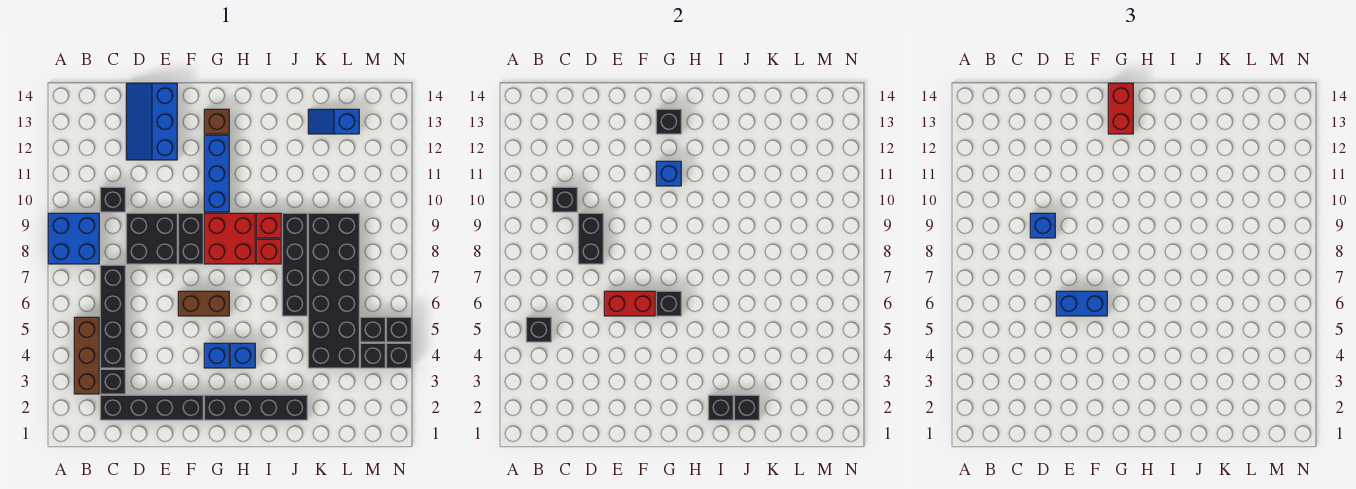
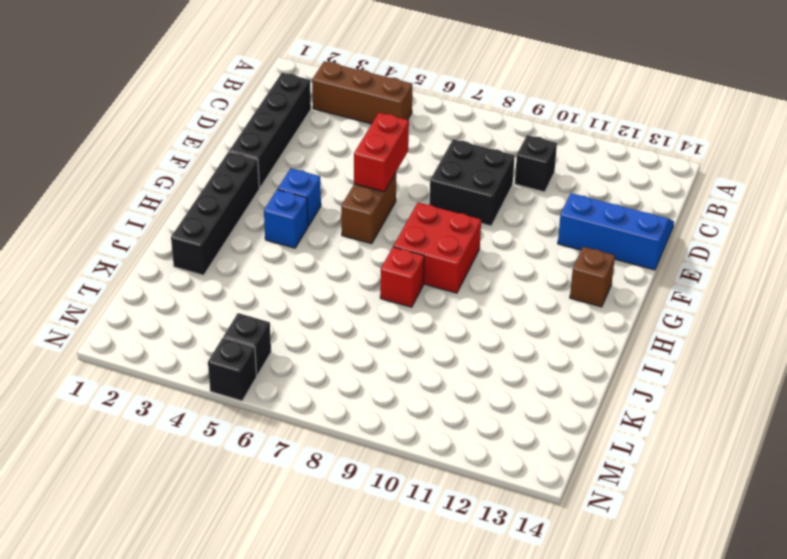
none -> blue 2x2 brick [48,213,99,264]
none -> black 1x1 brick [100,369,125,394]
none -> black 1x4 brick [100,265,125,368]
none -> black 1x2 brick [178,213,203,264]

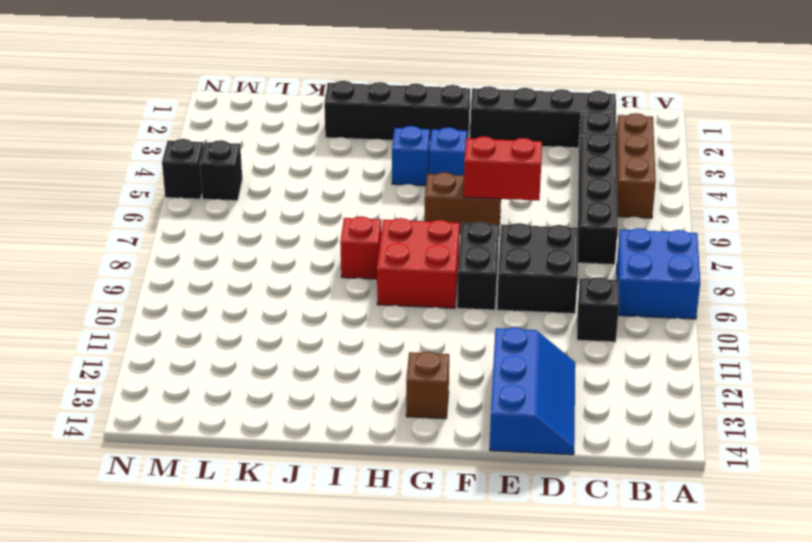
none -> blue 1x3 brick [204,135,229,212]
none -> red 1x1 brick [256,213,281,238]
none -> black 1x4 brick [282,213,307,316]
none -> black 2x6 brick [308,213,359,368]

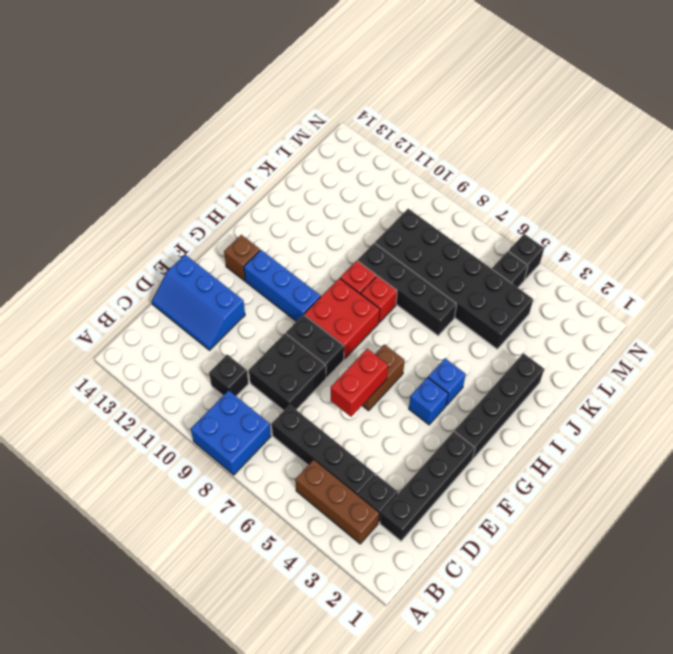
none -> blue 1x2 slope [308,109,359,134]
none -> black 1x1 brick [360,343,385,368]
none -> black 1x1 brick [386,343,411,368]
none -> black 1x1 brick [526,317,551,342]

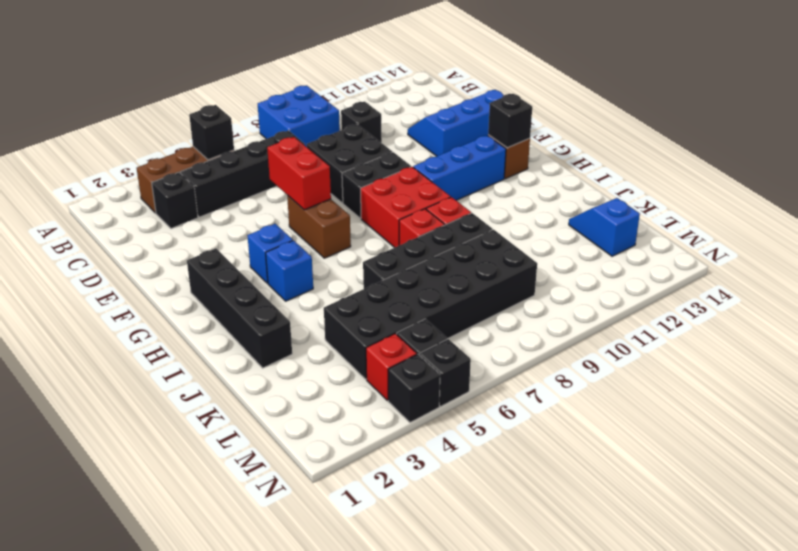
red 1x1 brick [366,334,417,401] -> black 1x1 brick [360,343,385,368]
none -> black 1x4 brick [100,395,203,420]
none -> black 1x1 brick [552,187,577,212]
none -> black 1x2 brick [578,213,603,264]
none -> black 1x1 brick [656,291,681,316]

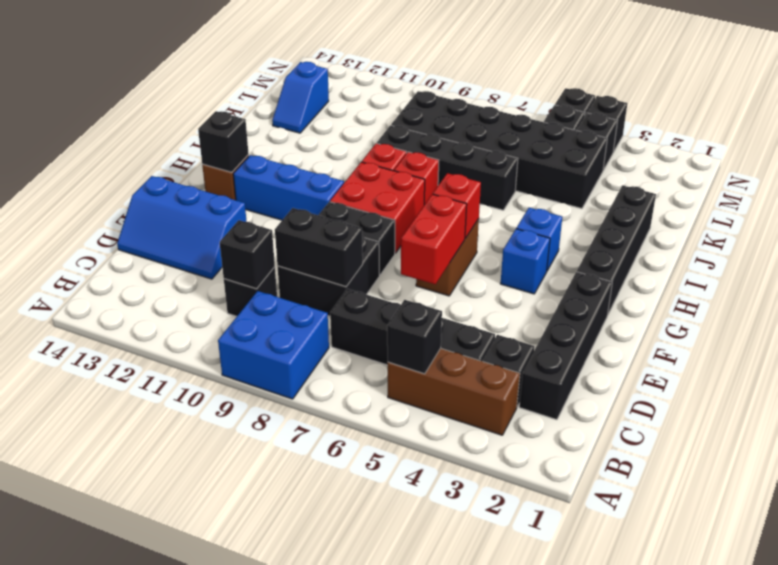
red 1x1 brick [433,173,481,238] -> black 1x1 brick [656,291,681,316]
none -> blue 1x1 brick [656,161,681,186]
none -> black 1x1 brick [708,395,733,420]
none -> black 1x1 brick [734,395,759,420]
none -> blue 1x1 brick [1030,213,1055,238]

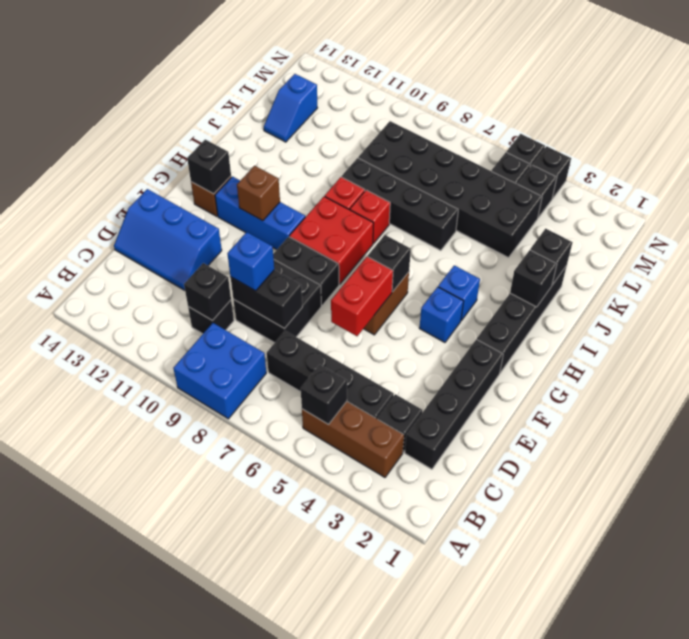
brown 1x1 brick [237,166,280,221] -> blue 1x1 brick [656,161,681,186]
none -> blue 1x2 brick [1056,291,1107,316]
none -> red 1x2 brick [1108,83,1133,134]

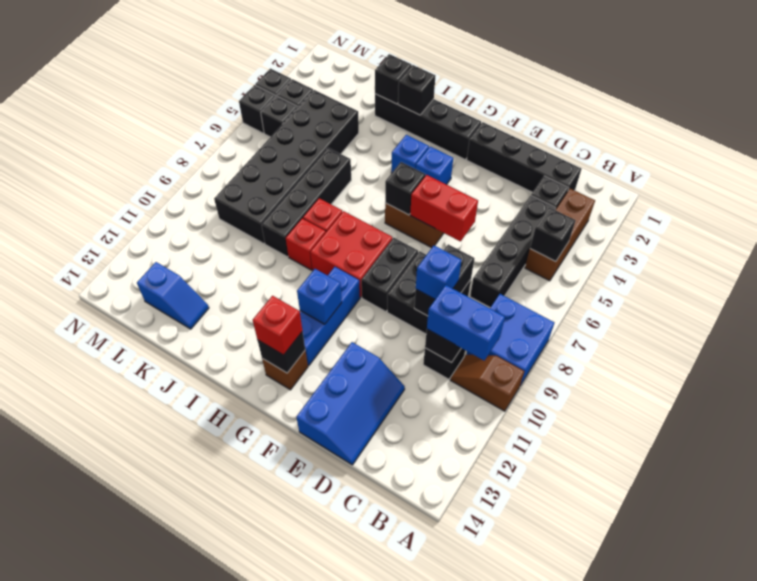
brown 1x2 slope [450,355,524,411] -> none
blue 1x2 brick [427,285,505,360] -> blue 1x2 brick moved to [1056,291,1107,316]
red 1x1 brick [253,296,302,355] -> red 1x2 brick [1108,83,1133,134]

